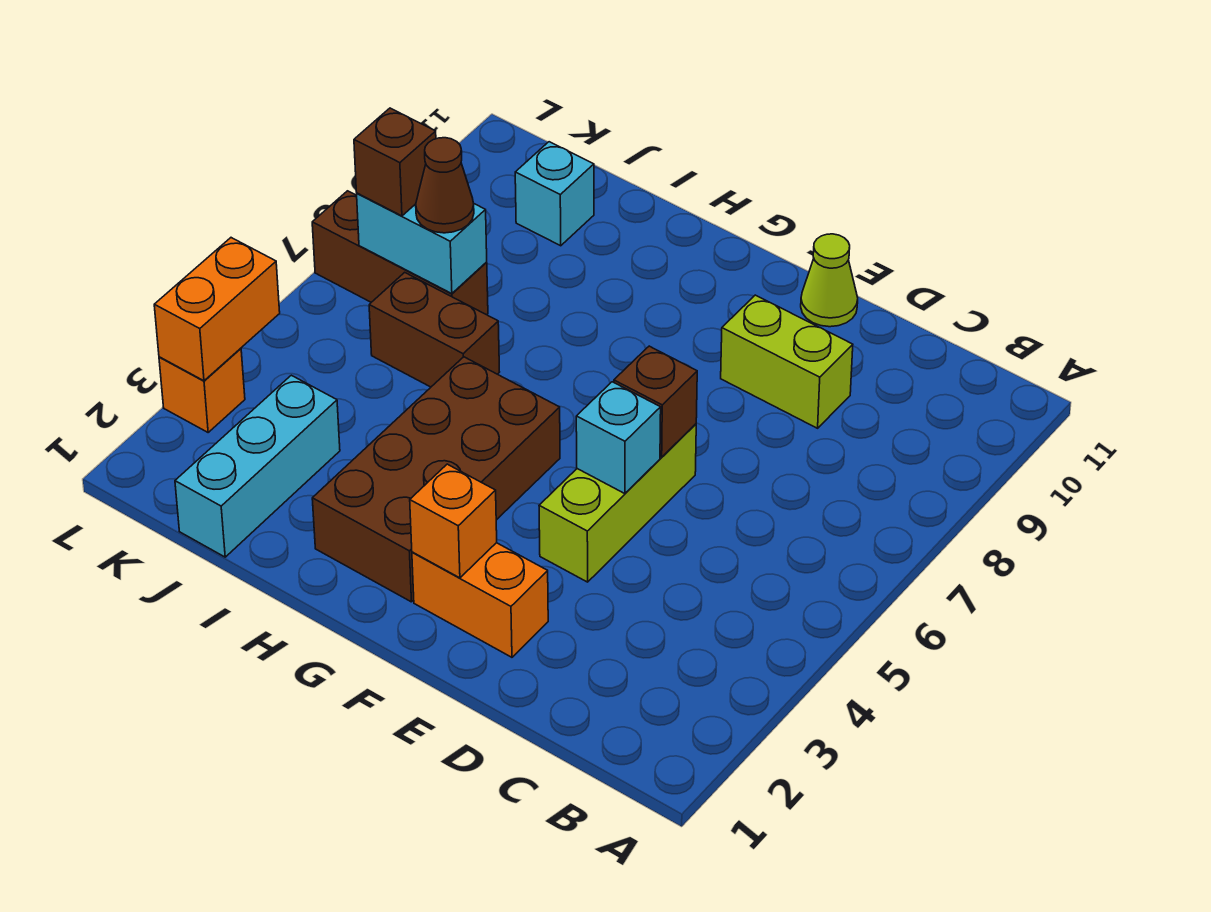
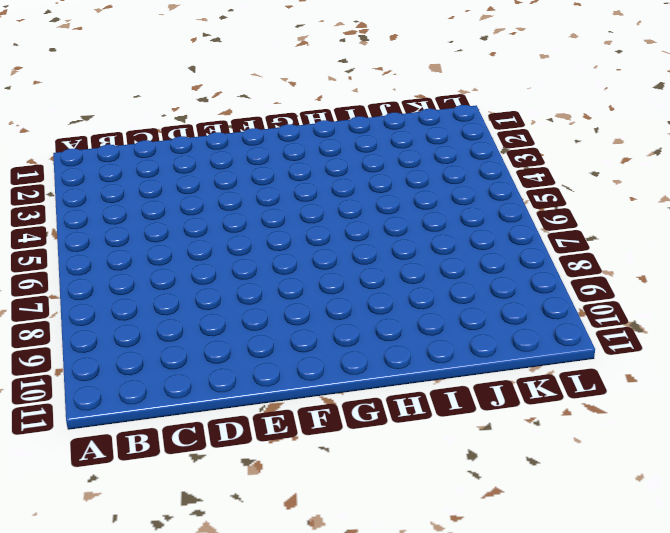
none -> lime 1x2 brick [721,295,853,428]
none -> orange 1x2 brick [412,543,548,657]
none -> lime 1x3 brick [539,424,696,582]

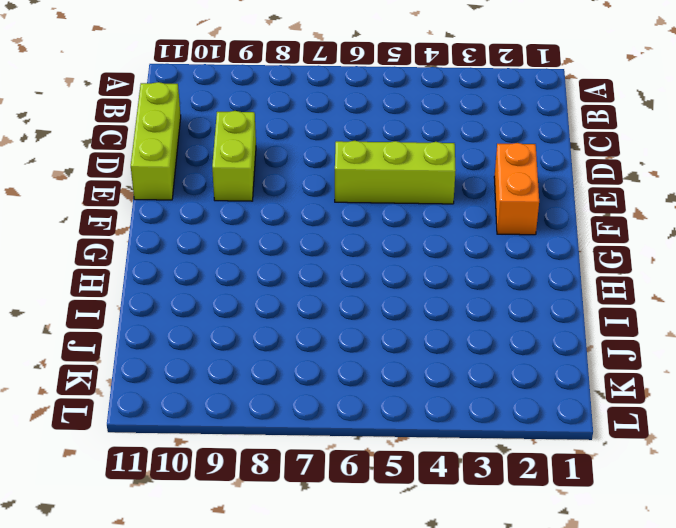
lime 1x3 brick [131,82,181,200] -> lime 1x1 cone [801,234,858,327]
none -> brown 2x4 brick [312,357,560,602]
none -> brown 1x2 brick [369,272,499,387]
none -> cyan 1x3 brick [175,375,340,557]

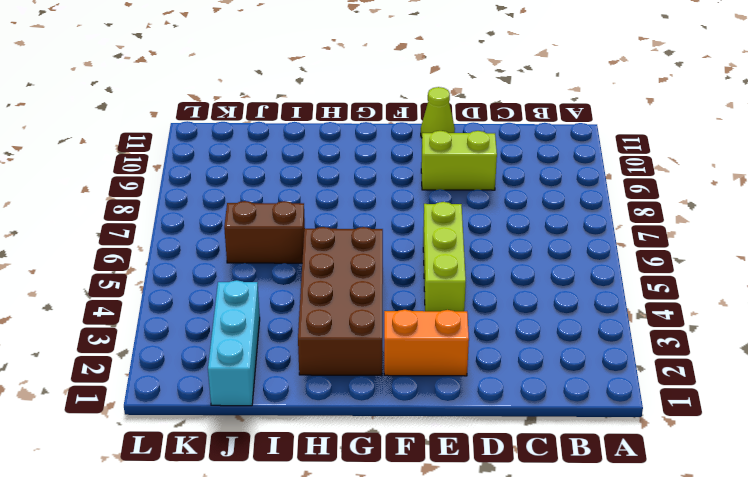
none -> brown 1x3 brick [312,191,488,315]
none -> cyan 1x1 brick [515,142,594,246]
none -> orange 1x1 brick [159,348,245,432]

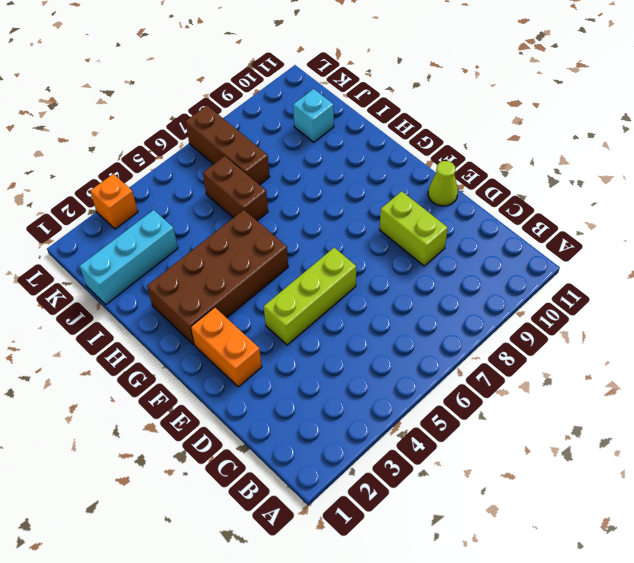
none -> cyan 1x1 brick [576,382,661,494]
none -> brown 1x1 brick [614,346,697,457]
none -> orange 1x1 brick [410,464,497,578]

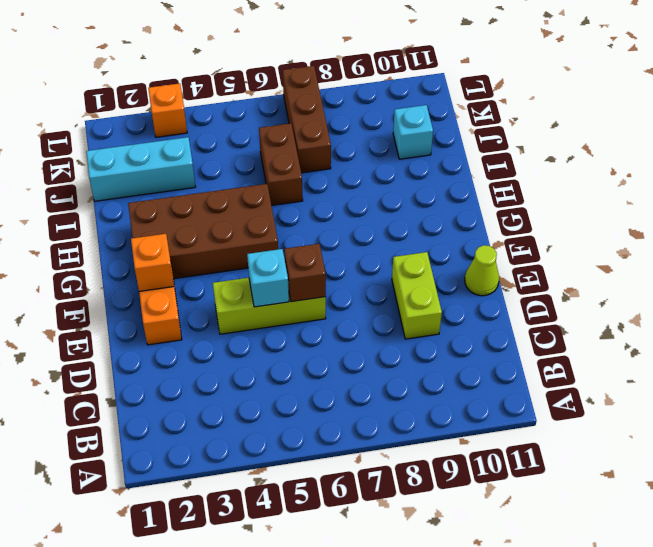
none -> cyan 1x2 brick [357,193,487,294]
none -> orange 1x2 brick [154,238,280,381]
none -> brown 1x1 cone [416,138,474,233]

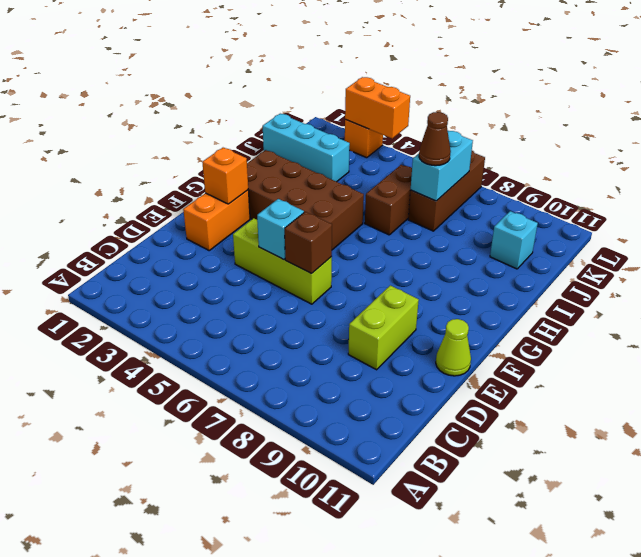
none -> brown 1x1 brick [354,108,436,216]

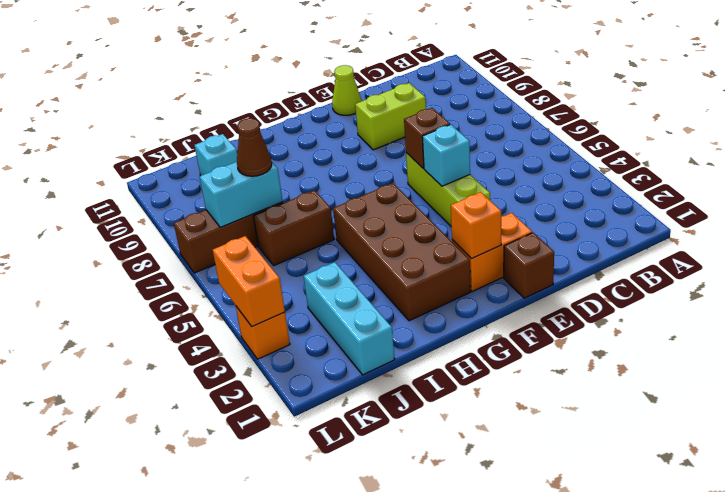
brown 1x1 brick [504,233,554,298] -> brown 1x1 brick moved to [354,108,436,216]

